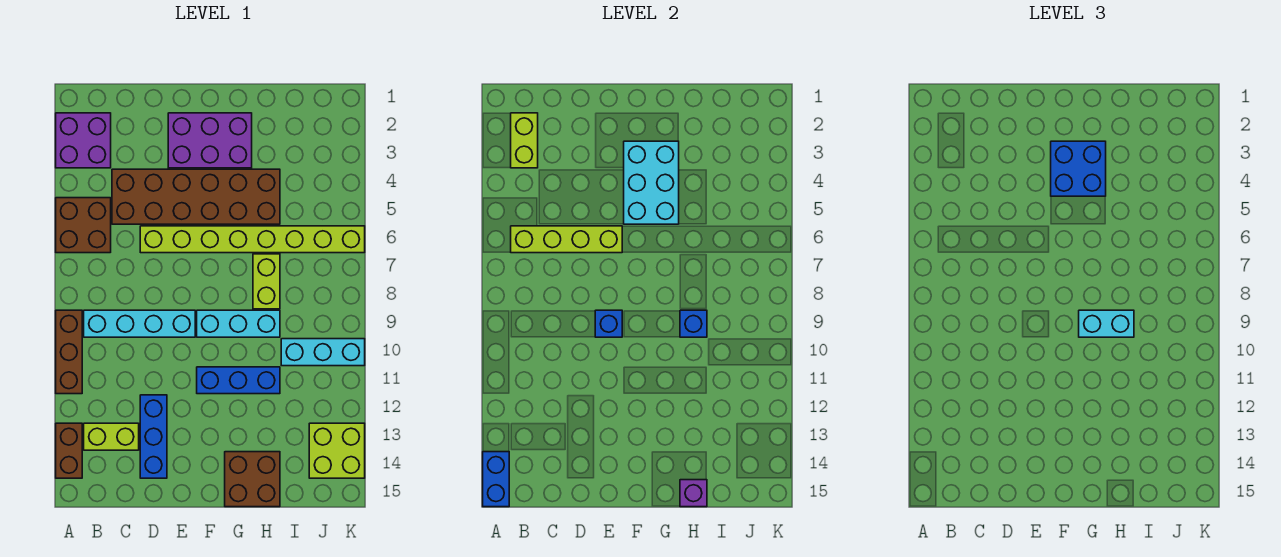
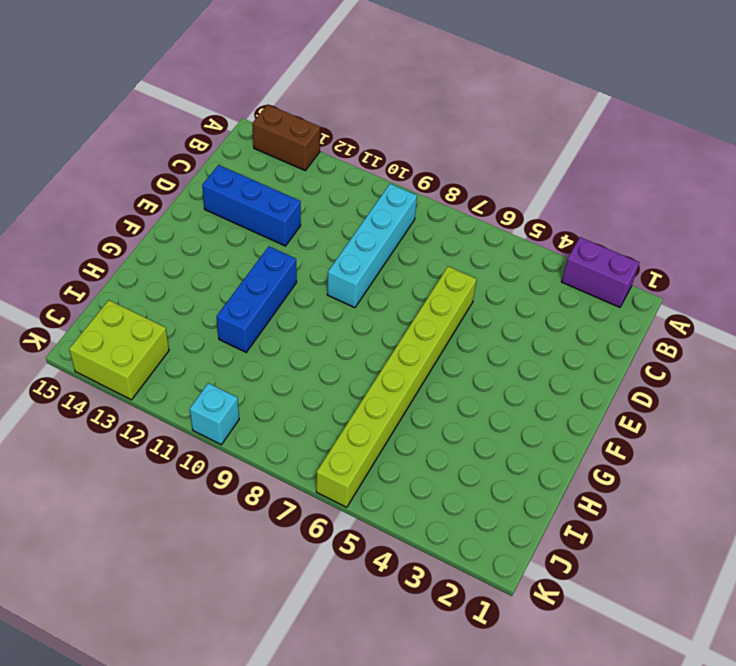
purple 1x2 brick [562,237,639,307] -> purple 2x2 brick [56,113,111,168]
cyan 1x1 brick [190,383,239,445] -> cyan 1x3 brick [281,339,365,366]
none -> brown 2x2 brick [56,198,111,253]
none -> brown 1x3 brick [56,310,82,394]
none -> lime 1x2 brick [84,423,139,450]

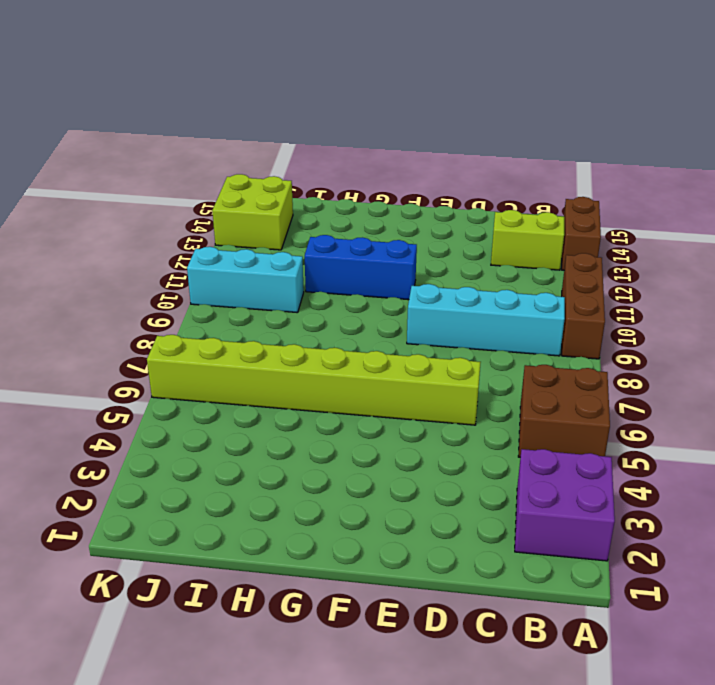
none -> brown 2x6 brick [112,169,280,224]
none -> blue 1x3 brick [140,395,167,478]
none -> purple 2x3 brick [168,113,252,168]

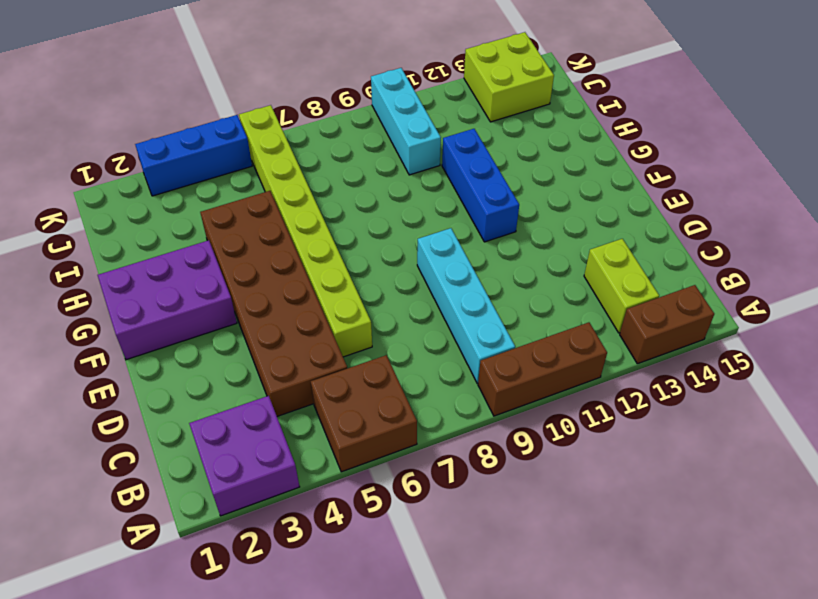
purple 2x3 brick [98,240,237,360] -> purple 2x3 brick turned to [168,113,252,168]
blue 1x3 brick [135,115,252,196] -> blue 1x3 brick moved to [140,395,167,478]
none -> cyan 1x3 brick [197,310,280,337]
none -> brown 2x2 brick [225,452,280,507]
none -> lime 1x2 brick [253,254,280,309]

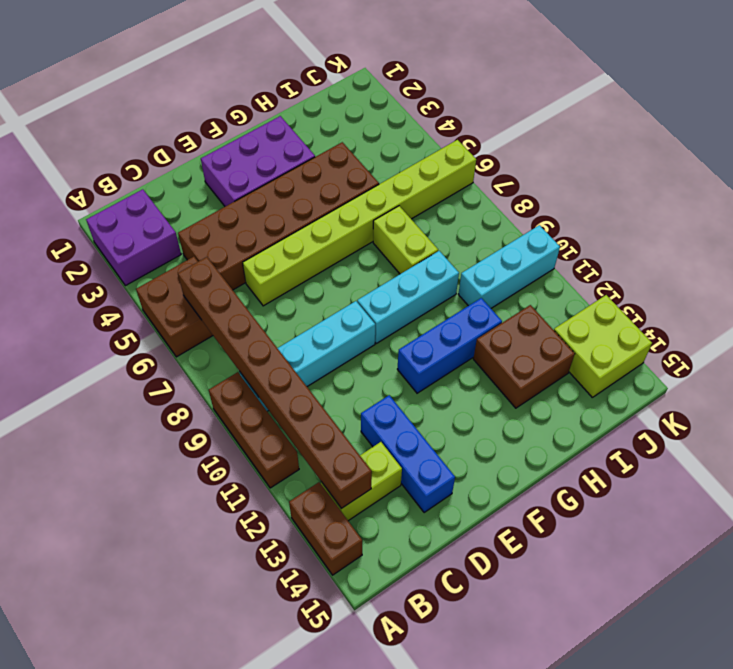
brown 1x8 brick [178,257,372,509] -> lime 1x4 brick [511,226,622,253]
brown 2x2 brick [473,305,575,408] -> brown 2x2 brick moved to [225,452,280,507]
none -> blue 1x2 brick [483,452,509,507]
none -> lime 1x2 brick [511,113,538,168]
none -> blue 1x1 brick [595,310,622,337]

